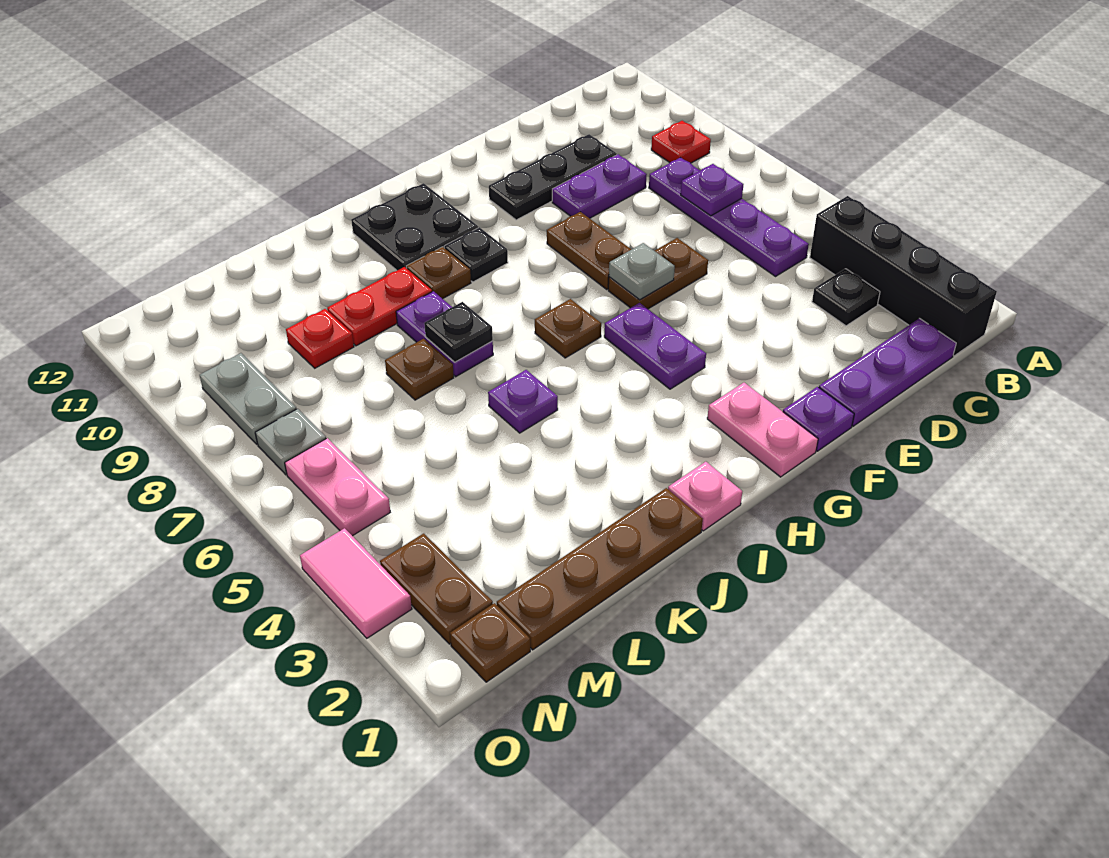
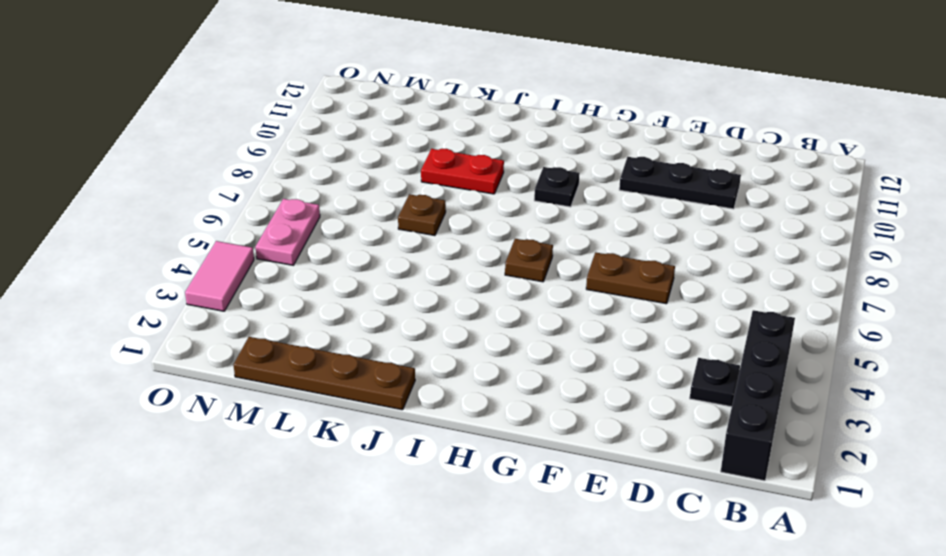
none -> red 1x1 plate [651,121,711,163]
none -> purple 1x3 plate [819,318,956,426]
none -> purple 1x4 plate [649,157,809,276]
none -> purple 1x2 plate [552,154,647,218]

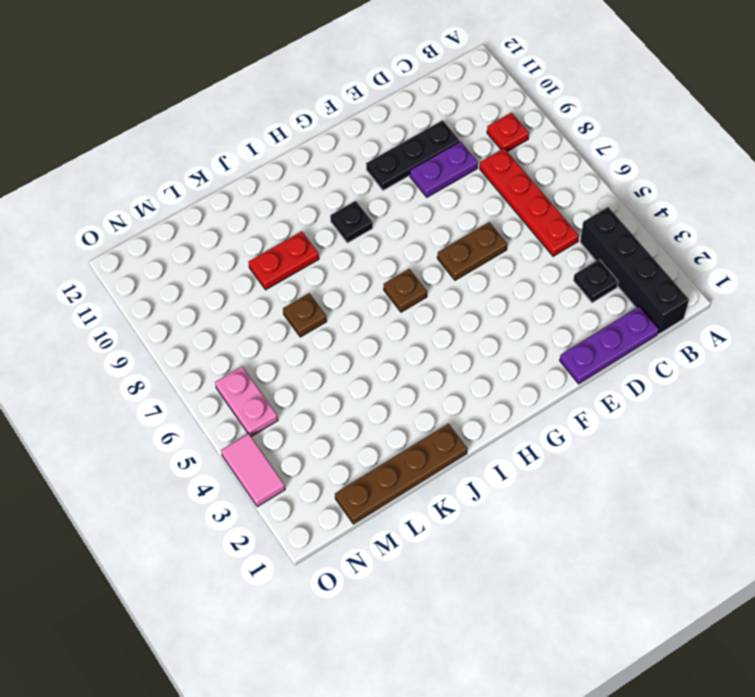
red 1x4 plate [480,148,579,256] -> purple 1x4 plate [649,157,809,276]
none -> purple 1x1 plate [783,387,854,451]
none -> brown 1x2 plate [547,212,631,289]
none -> pink 1x2 plate [707,383,818,477]
none -> purple 1x2 plate [604,303,706,389]

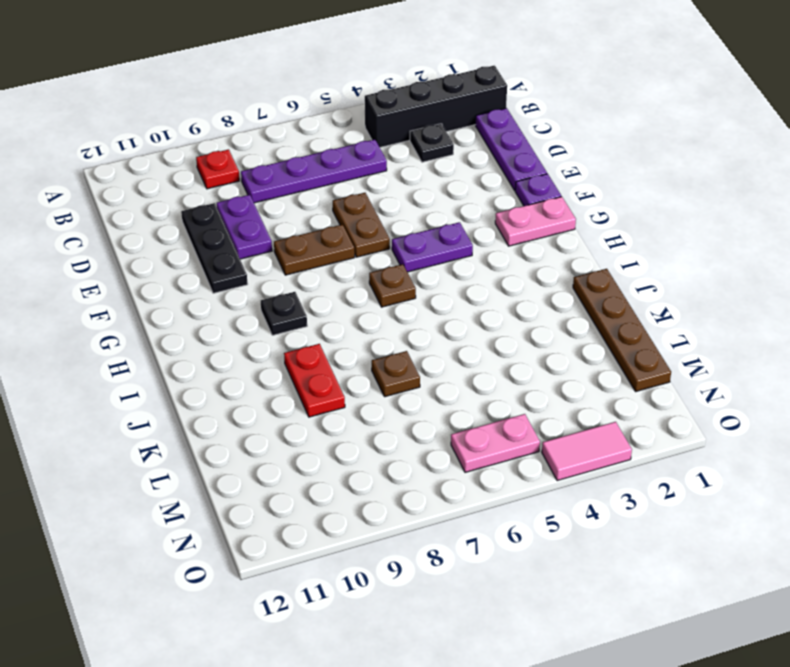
none -> black 2x2 plate [351,183,479,270]
none -> pink 1x1 plate [668,462,742,531]
none -> brown 1x1 plate [406,247,471,299]
none -> purple 1x1 plate [488,370,558,433]

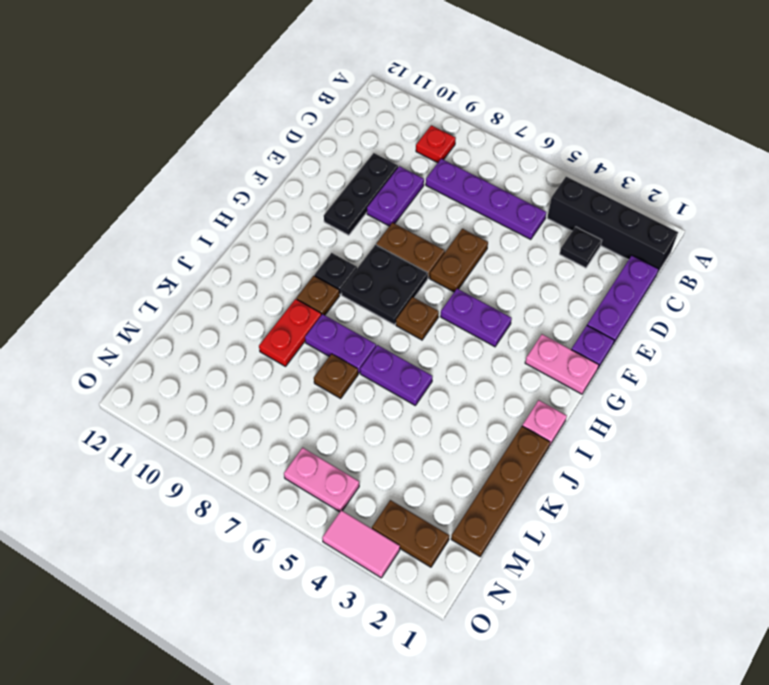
black 2x2 plate [341,245,428,325] -> black 2x2 plate moved to [351,183,479,270]
purple 1x2 plate [360,345,433,405] -> purple 1x1 plate [488,370,558,433]
none -> red 1x1 plate [286,309,354,368]
none -> brown 1x1 plate [450,603,530,682]
none -> grey 1x1 plate [255,409,326,475]
none -> grey 1x2 plate [200,353,296,444]

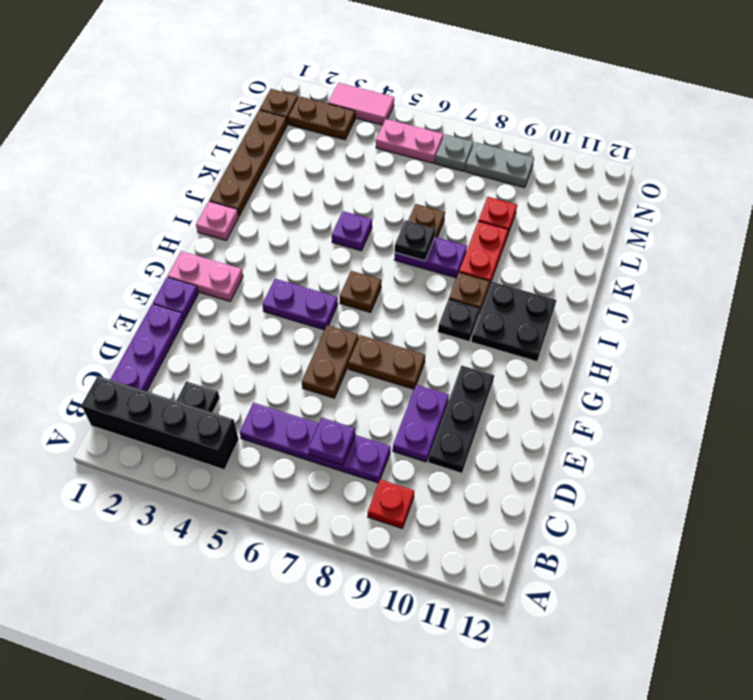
none -> grey 1x1 plate [609,243,675,300]

